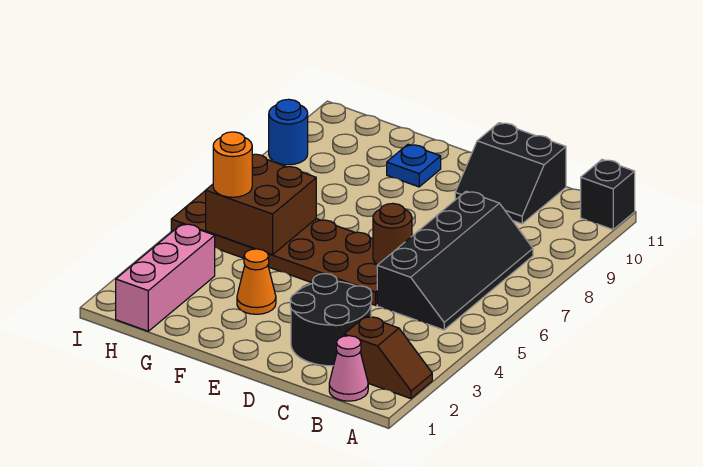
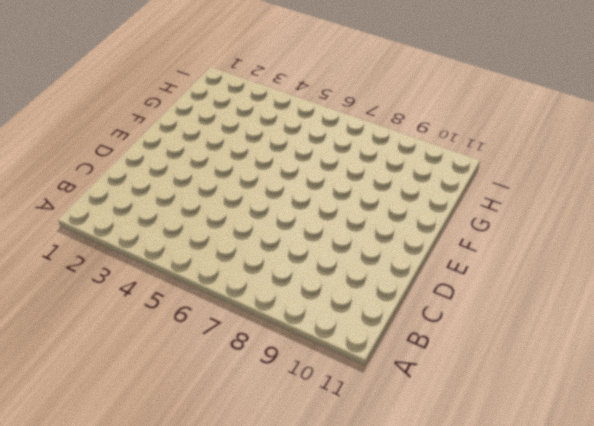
none -> brown 1x2 slope [344,316,432,399]
none -> black 1x1 brick [581,160,635,229]
none -> pink 1x1 cone [329,336,368,401]

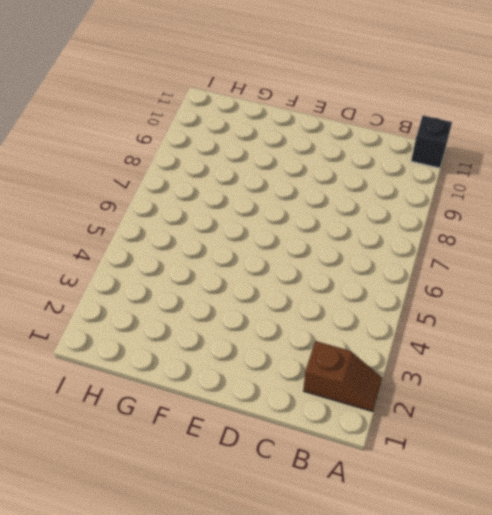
none -> pink 1x1 cone [329,336,368,401]
none -> black 2x4 slope [377,191,533,330]
none -> black 2x2 round brick [290,274,372,366]

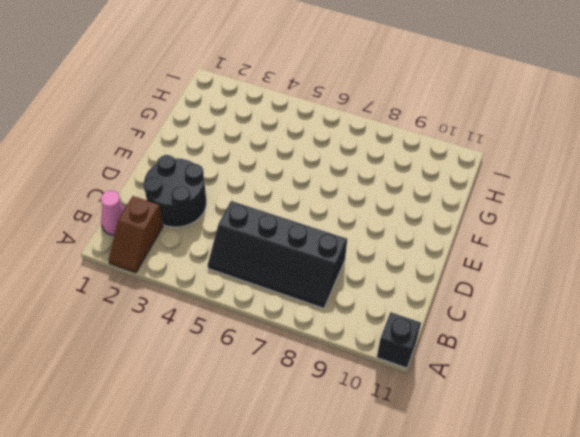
none -> black 2x2 slope [455,123,566,224]
none -> brown 2x6 plate [171,190,377,305]
none -> orange 1x1 cone [237,249,276,314]

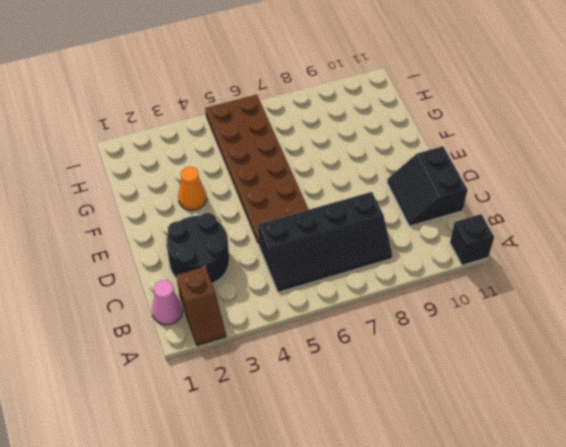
none -> blue 1x1 plate [387,144,441,187]
none -> pink 1x3 brick [116,224,215,331]
none -> blue 1x1 round brick [269,99,308,165]

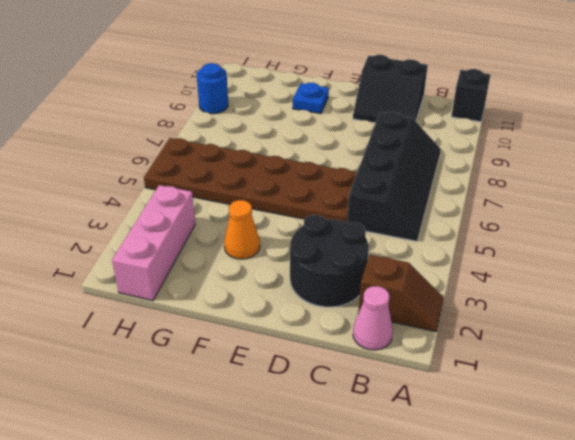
none -> brown 1x1 round brick [373,204,412,265]
none -> brown 2x2 brick [206,154,316,255]
none -> orange 1x1 round brick [213,132,252,197]

